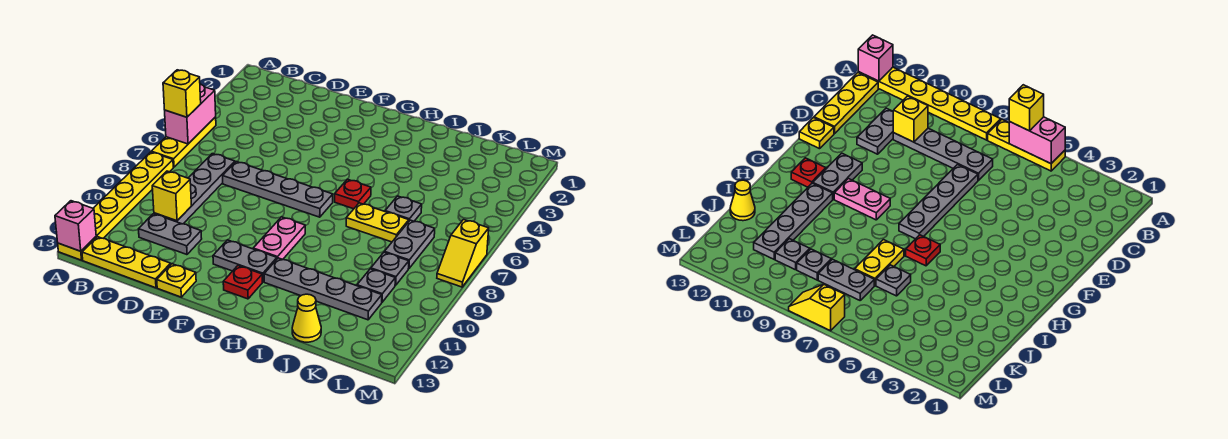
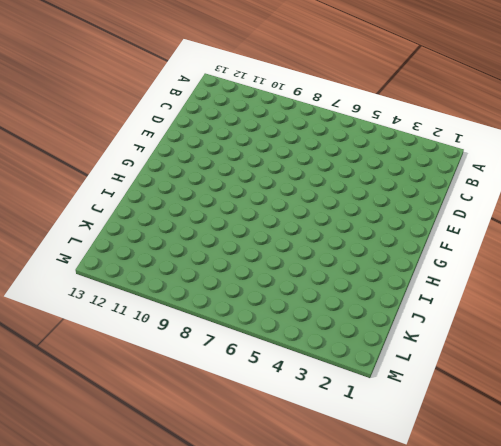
none -> yellow 1x3 plate [151,117,216,167]
none -> yellow 1x6 plate [58,152,173,260]
none -> yellow 1x3 plate [82,237,171,288]

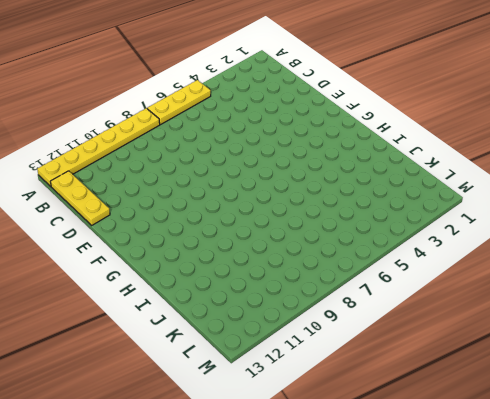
none -> grey 1x4 plate [154,154,235,224]
none -> grey 1x2 plate [139,214,202,255]
none -> grey 1x4 plate [223,162,333,217]

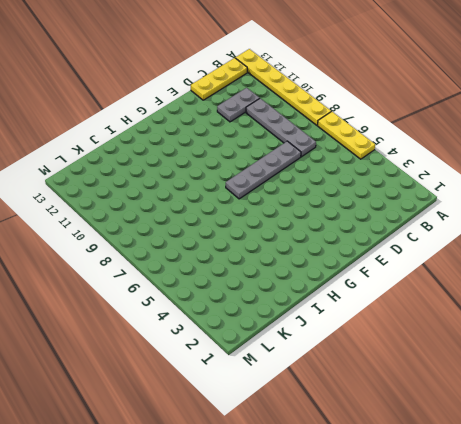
none -> yellow 1x1 plate [157,264,196,297]
none -> grey 1x2 plate [213,240,277,282]
none -> pink 1x2 plate [253,217,305,260]

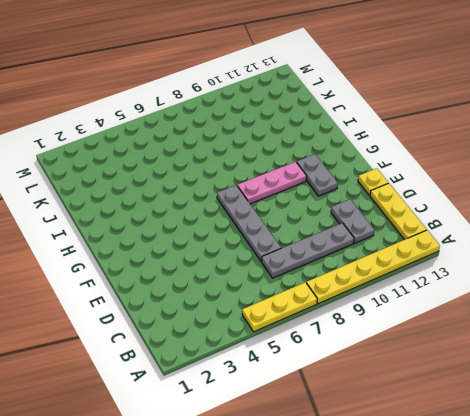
pink 1x3 plate [237,162,307,204] -> pink 1x2 plate [253,217,305,260]
none -> red 1x1 plate [223,266,262,299]
none -> red 1x1 plate [335,179,371,209]
none -> grey 1x4 plate [264,258,382,320]

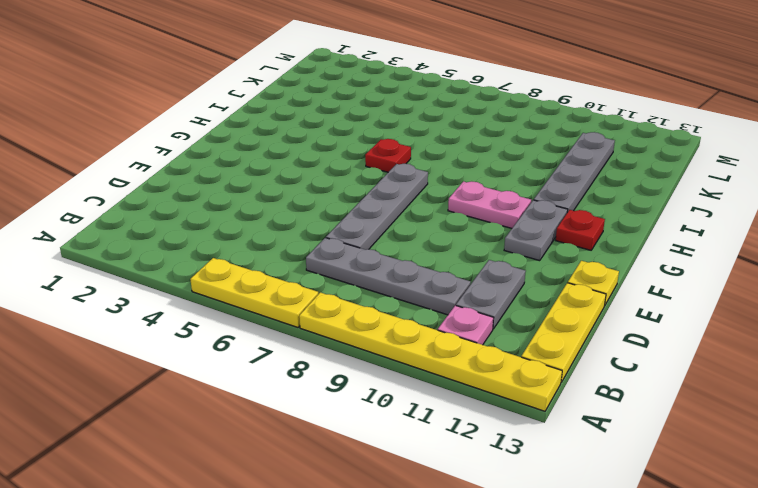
pink 1x1 plate [438,305,493,345] -> none
none -> yellow 1x2 plate [346,203,409,242]
none -> grey 1x1 plate [385,196,422,221]
none -> yellow 1x1 cone [292,294,321,342]

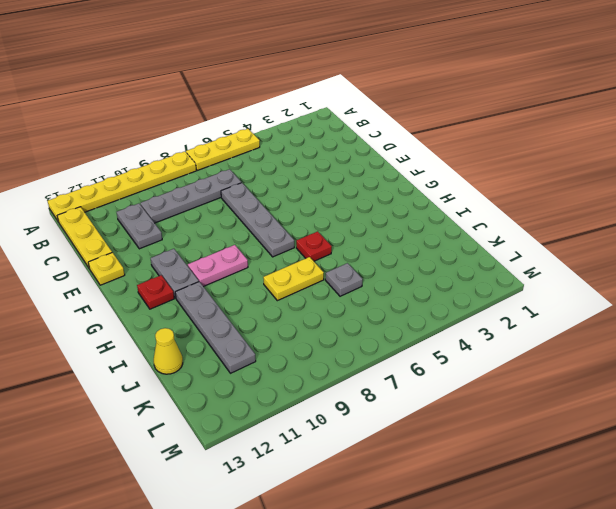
yellow 1x2 plate [263,257,324,301] -> yellow 1x2 plate turned to [346,203,409,242]
none -> grey 1x2 plate [385,220,435,268]
none -> grey 1x1 plate [371,252,409,285]
none -> grey 1x1 plate [357,269,395,302]

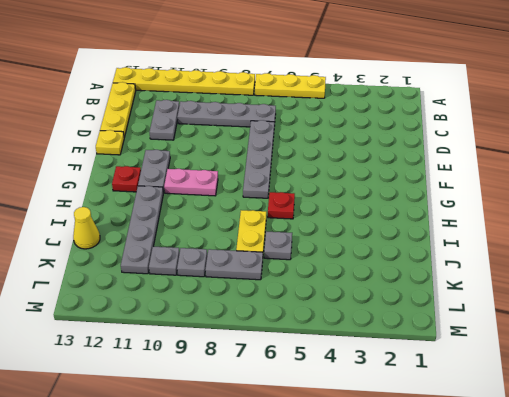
none -> yellow 1x2 slope [437,220,489,287]
none -> pink 1x2 brick [165,84,216,144]
none -> pink 1x1 brick [55,201,96,251]

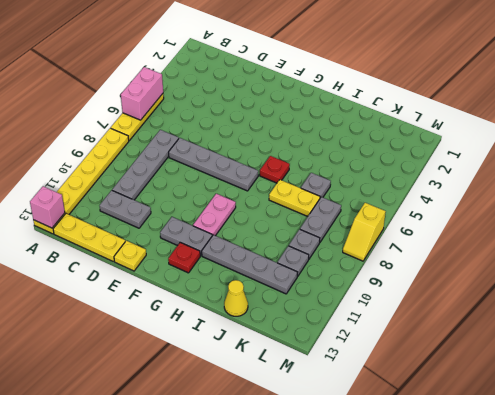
none -> yellow 1x1 brick [152,171,191,221]
none -> yellow 1x1 brick [163,70,201,117]

